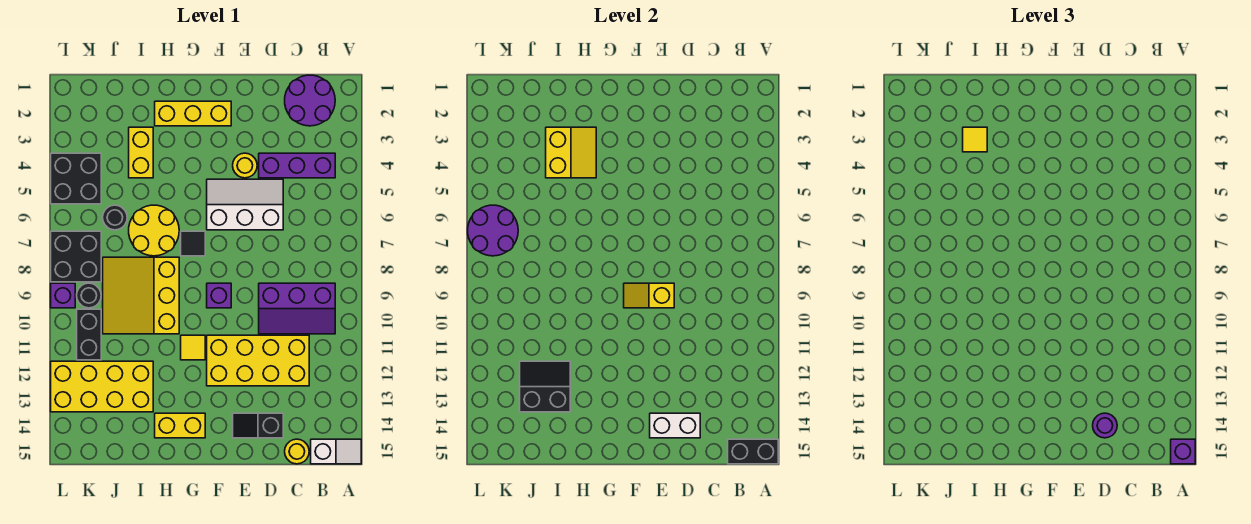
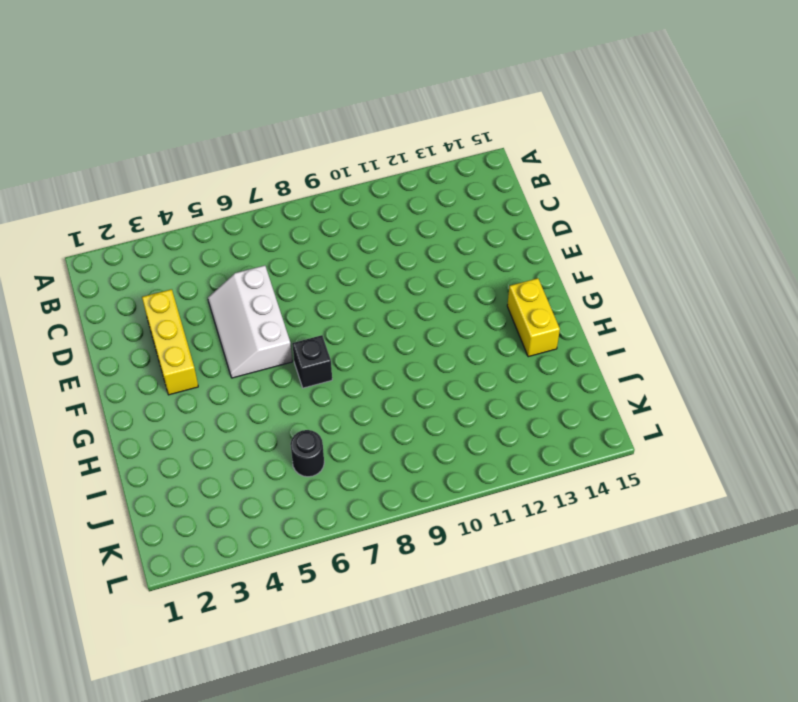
yellow 1x3 brick [142,289,198,395] -> yellow 1x3 brick moved to [155,101,231,126]
black 1x1 brick [292,335,332,388] -> black 1x1 tile [181,231,205,256]
none -> white 1x2 slope [311,439,361,464]
none -> purple 2x2 round brick [285,75,335,126]
none -> purple 1x3 brick [259,153,335,178]
none -> purple 2x3 slope [259,283,335,334]

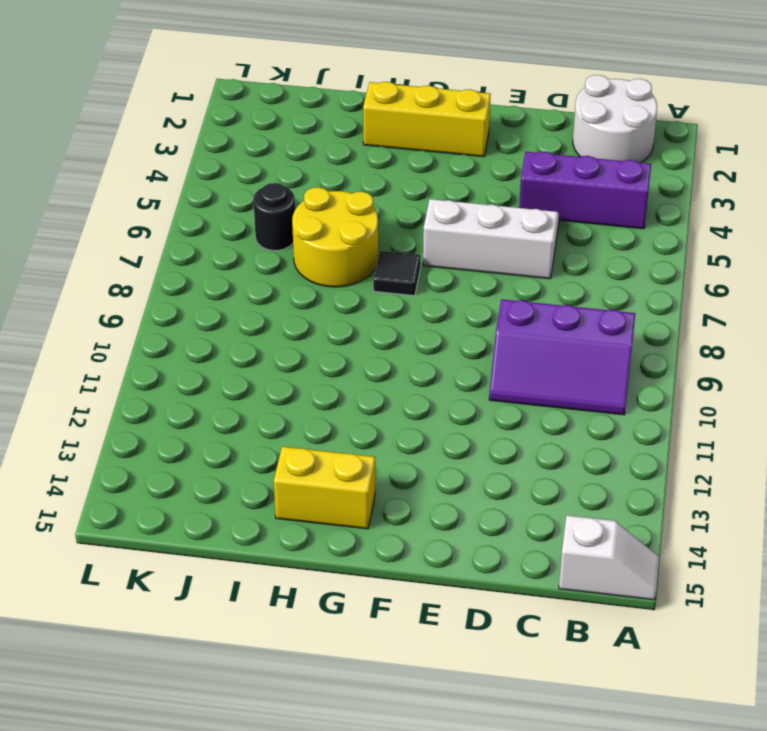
white 2x2 round brick [573,75,657,163] -> purple 2x2 round brick [285,75,335,126]
none -> yellow 2x4 brick [207,335,309,386]
none -> yellow 1x1 round brick [285,439,309,464]
none -> black 1x2 slope [233,413,283,438]
none -> yellow 1x1 round brick [233,153,257,178]

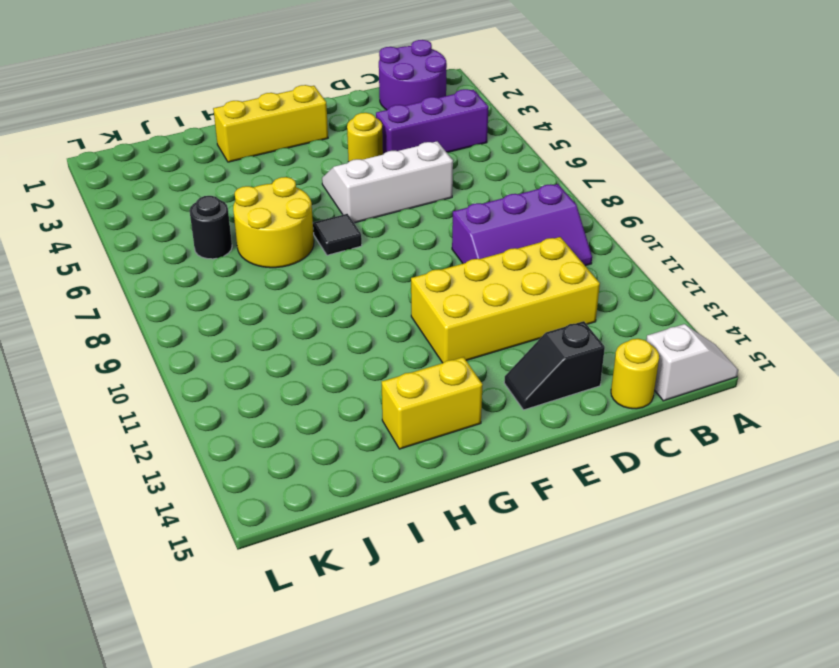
none -> purple 1x1 brick [207,283,231,308]
none -> yellow 1x1 tile [181,335,205,360]
none -> yellow 3x3 slope [103,257,179,334]
none -> yellow 1x2 brick [129,127,153,178]

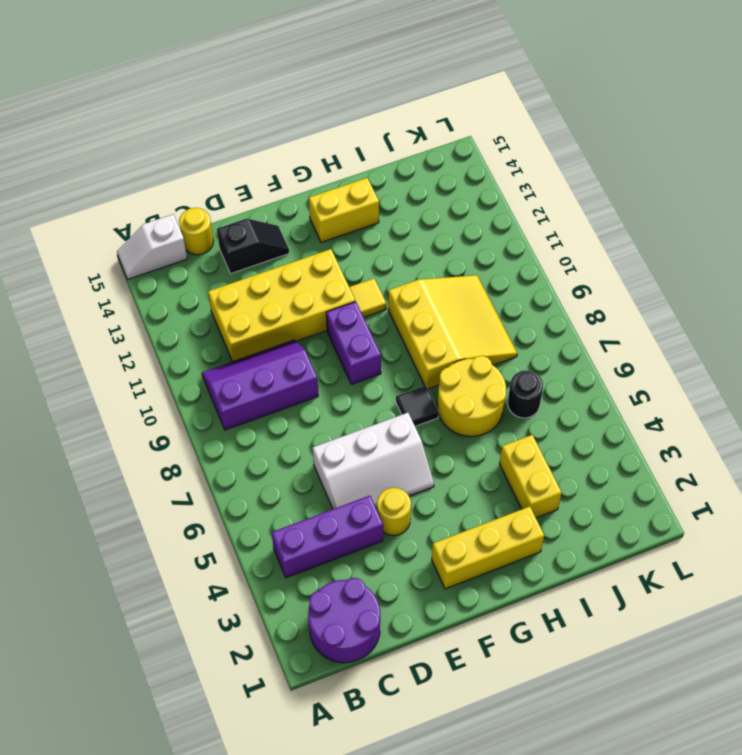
purple 1x2 brick [326,302,381,384] -> purple 1x1 brick [207,283,231,308]
none -> yellow 2x4 brick [51,361,153,412]
none -> black 2x2 brick [51,153,101,204]
none -> black 2x2 brick [51,231,101,282]
none -> black 1x1 round brick [77,283,101,308]

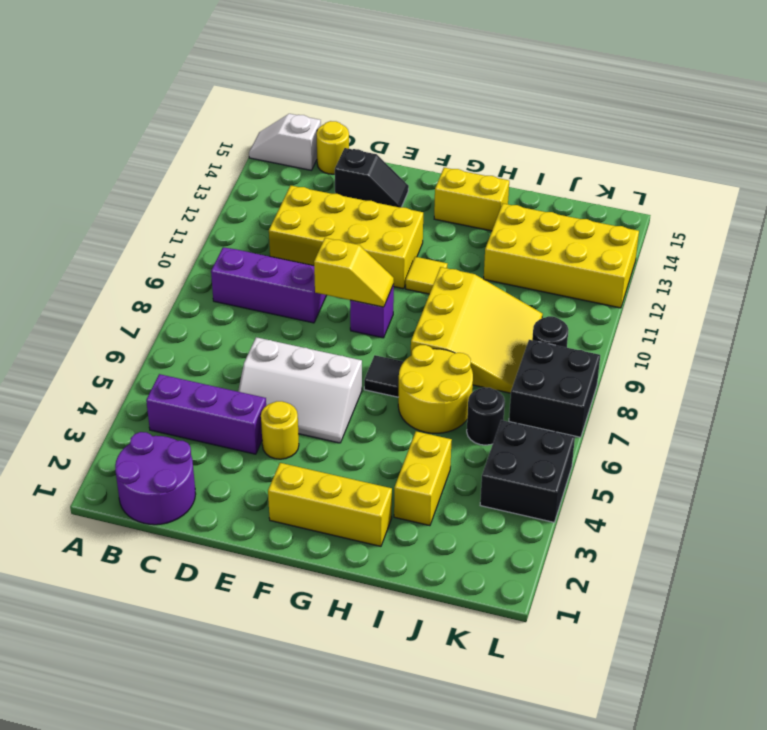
none -> black 1x2 brick [77,309,101,360]
none -> purple 1x1 brick [51,283,75,308]
none -> black 1x2 brick [728,439,778,464]
none -> white 1x2 brick [650,413,700,438]

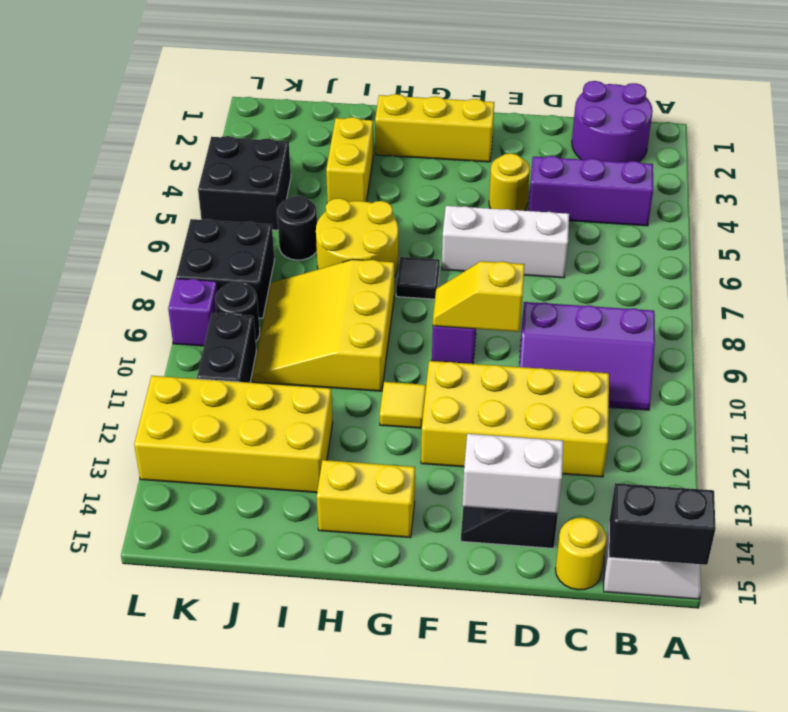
none -> yellow 2x2 slope [546,127,596,178]
none -> black 2x2 slope [520,361,570,412]
none -> purple 2x2 round brick [468,205,518,256]
none -> purple 1x1 brick [1171,439,1195,464]

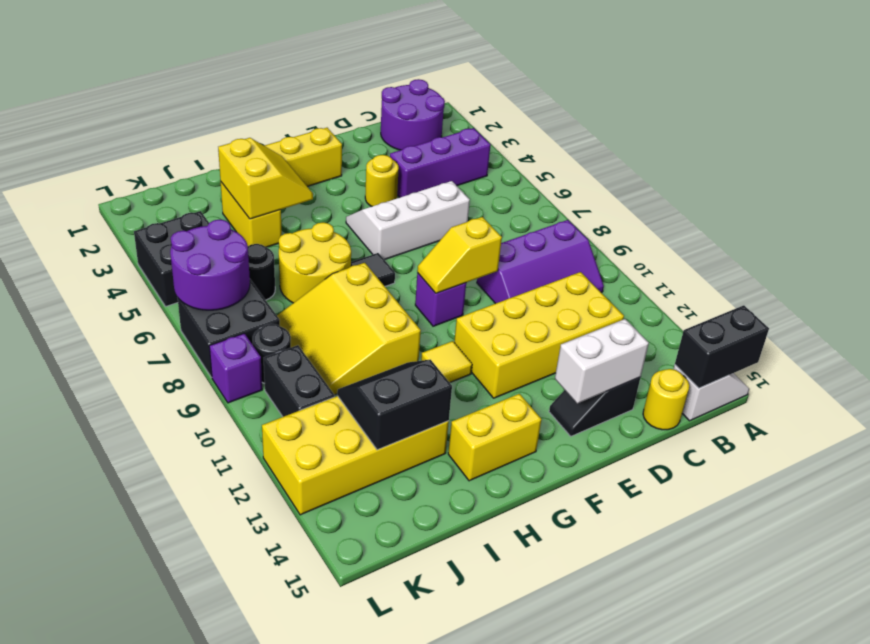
none -> purple 1x1 brick [1171,439,1195,464]
none -> purple 1x1 round brick [1093,413,1117,438]
none -> yellow 1x1 tile [963,127,987,152]

